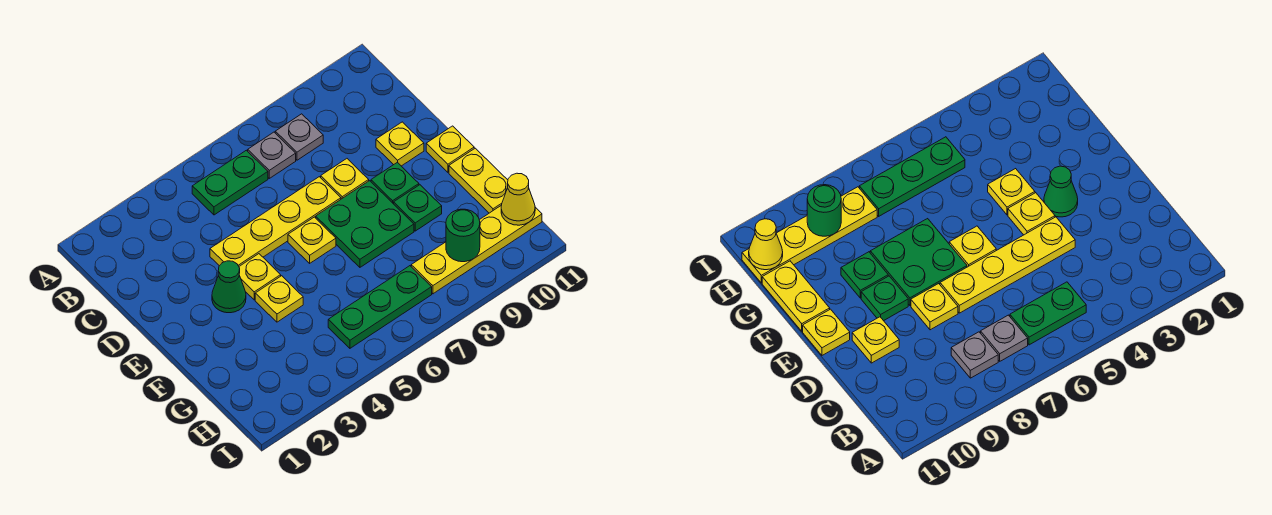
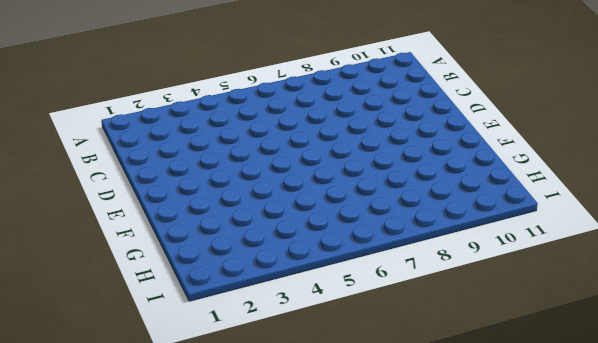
none -> green 1x2 plate [192,150,268,215]
none -> grey 1x1 plate [248,132,296,178]
none -> grey 1x1 plate [275,114,323,160]

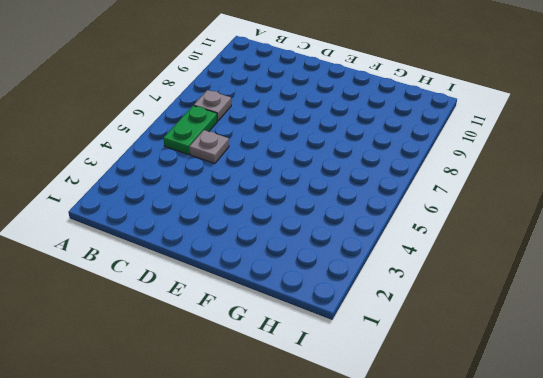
grey 1x1 plate [189,130,229,164] -> grey 1x1 plate moved to [275,114,323,160]
none -> yellow 1x4 plate [210,177,341,266]
none -> yellow 1x1 plate [321,159,369,199]
none -> yellow 1x1 plate [376,122,424,166]

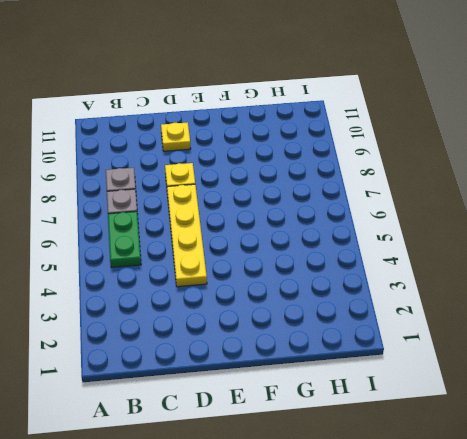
none -> green 1x1 cone [212,261,246,313]
none -> yellow 1x1 plate [239,254,281,300]
none -> yellow 1x1 plate [288,217,336,263]

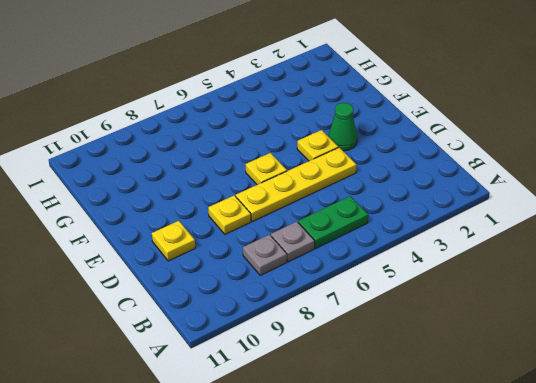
none -> green 2x2 plate [316,181,414,267]
none -> green 1x1 plate [371,162,419,204]
none -> yellow 1x1 plate [426,126,474,172]

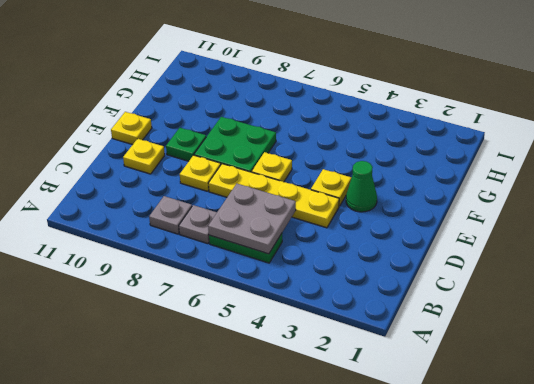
grey 2x2 plate [208,184,296,254] -> none
none -> yellow 1x1 plate [255,276,303,322]
none -> green 1x1 plate [394,185,442,231]
none -> yellow 1x2 plate [449,148,508,213]

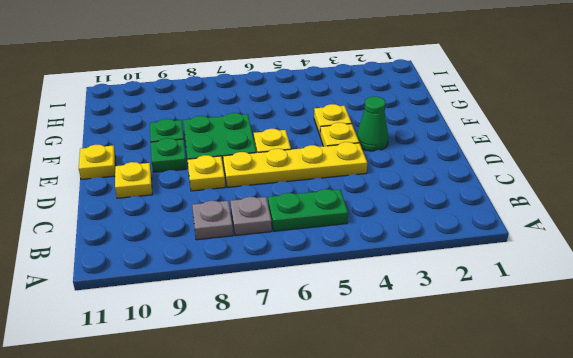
none -> yellow 1x2 plate [449,148,508,213]
none -> green 1x3 plate [328,266,432,348]
none -> yellow 1x4 plate [411,206,542,294]

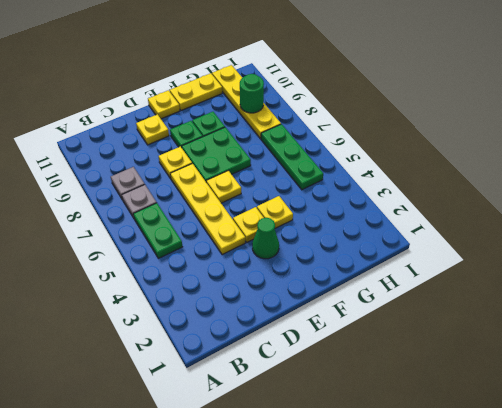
none -> yellow 1x1 cone [501,173,535,225]

